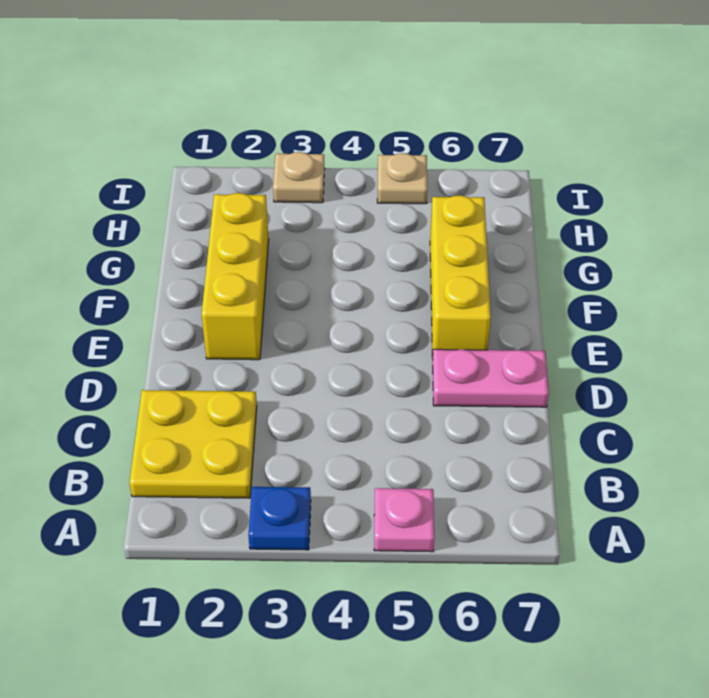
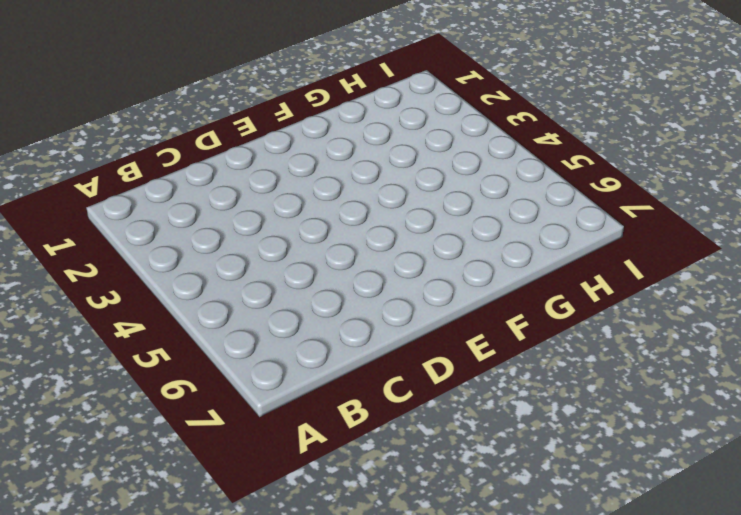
none -> blue 1x1 plate [248,487,311,550]
none -> pink 1x1 plate [374,488,434,552]

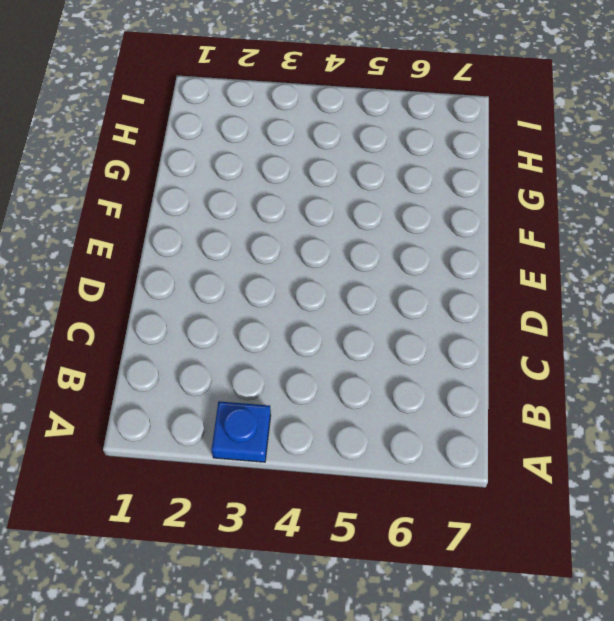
none -> pink 1x1 plate [374,488,434,552]
none -> yellow 2x2 plate [129,390,257,498]

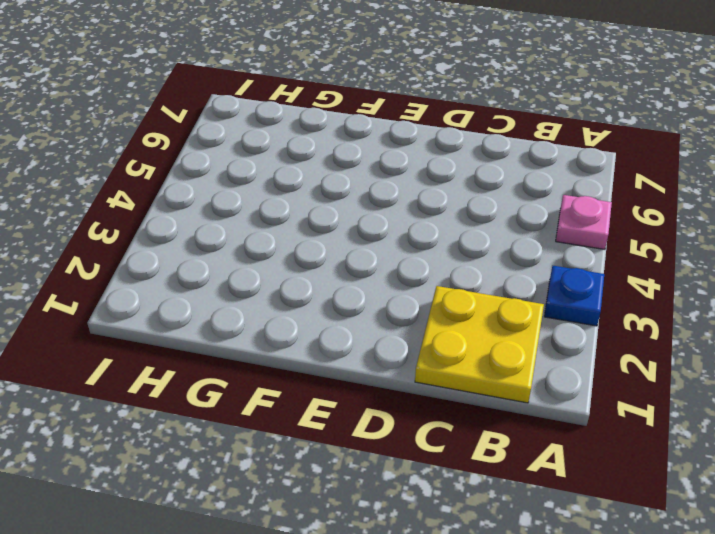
none -> pink 1x2 plate [433,349,549,407]
none -> yellow 1x3 brick [202,193,269,360]

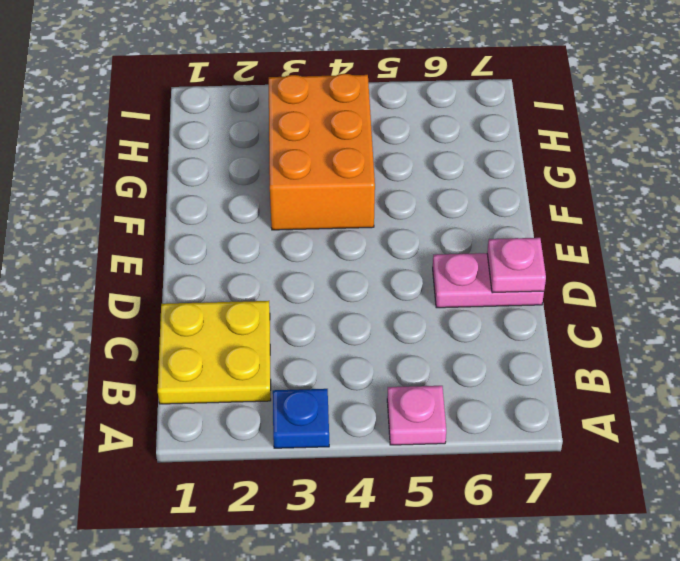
pink 1x1 plate [487,238,546,293] -> none
orange 2x3 brick [269,74,375,230] -> none
none -> yellow 1x3 brick [202,193,269,360]
none -> yellow 1x3 brick [430,195,491,358]

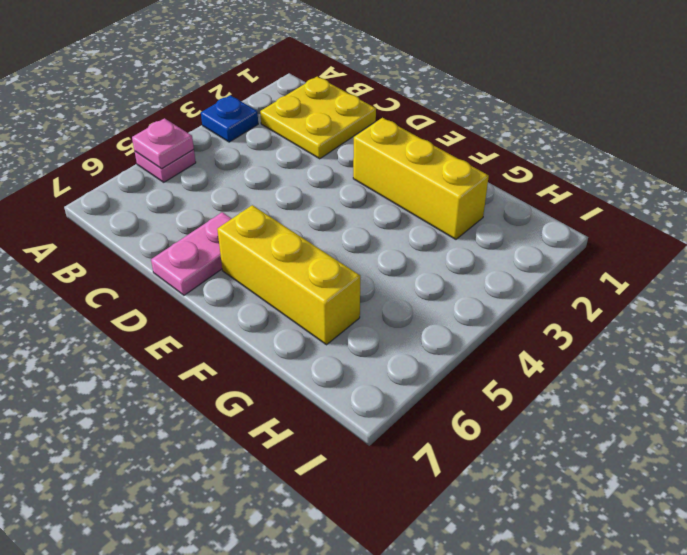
pink 1x1 plate [132,118,194,169] -> none
none -> tan 1x1 plate [273,152,325,203]
none -> tan 1x1 plate [377,153,427,204]

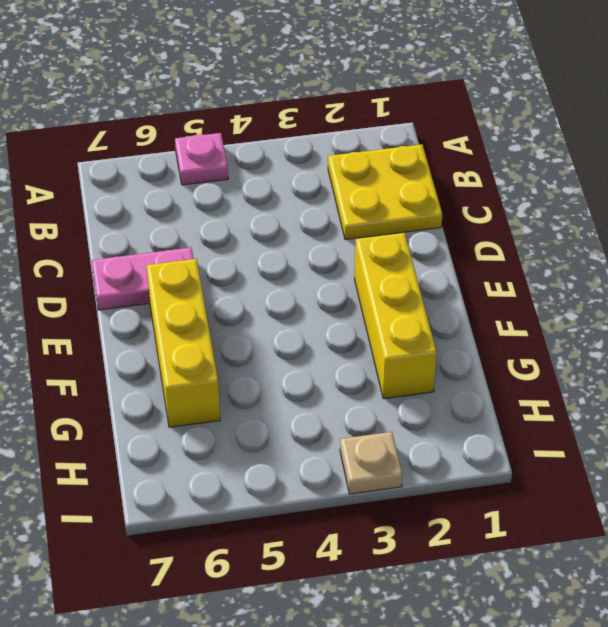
none -> blue 1x1 plate [248,487,311,550]
none -> tan 1x1 plate [377,153,427,204]

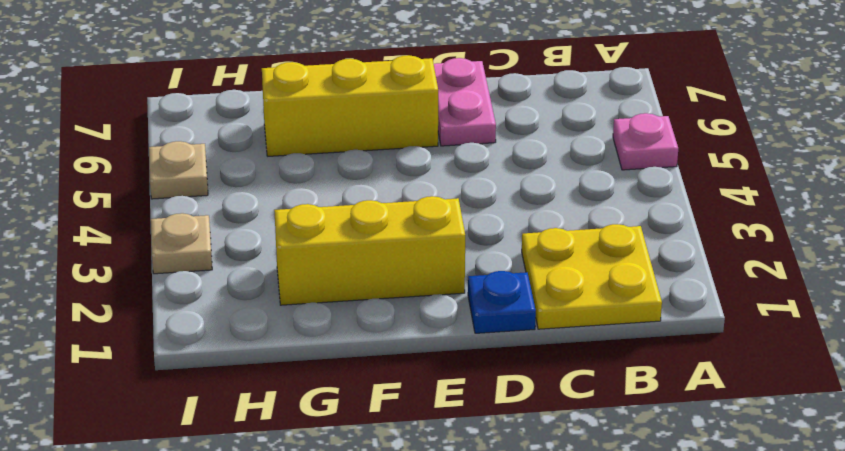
blue 1x1 plate [468,271,536,333] -> blue 1x1 plate moved to [248,487,311,550]

